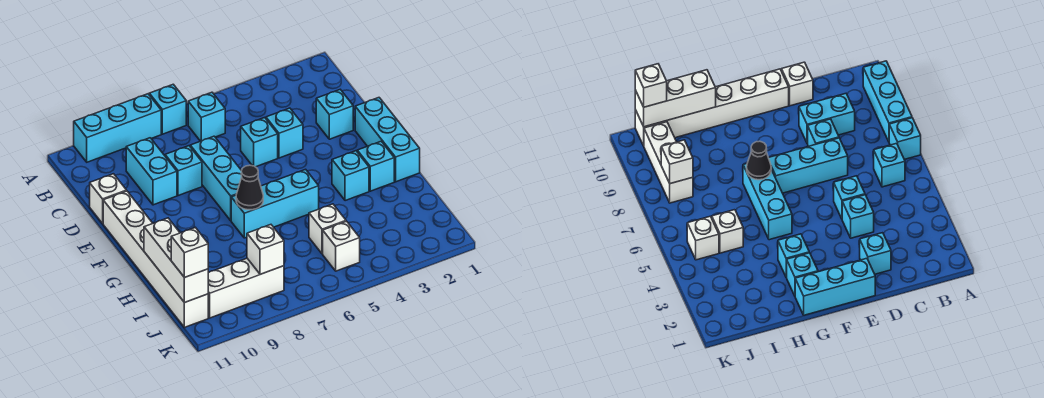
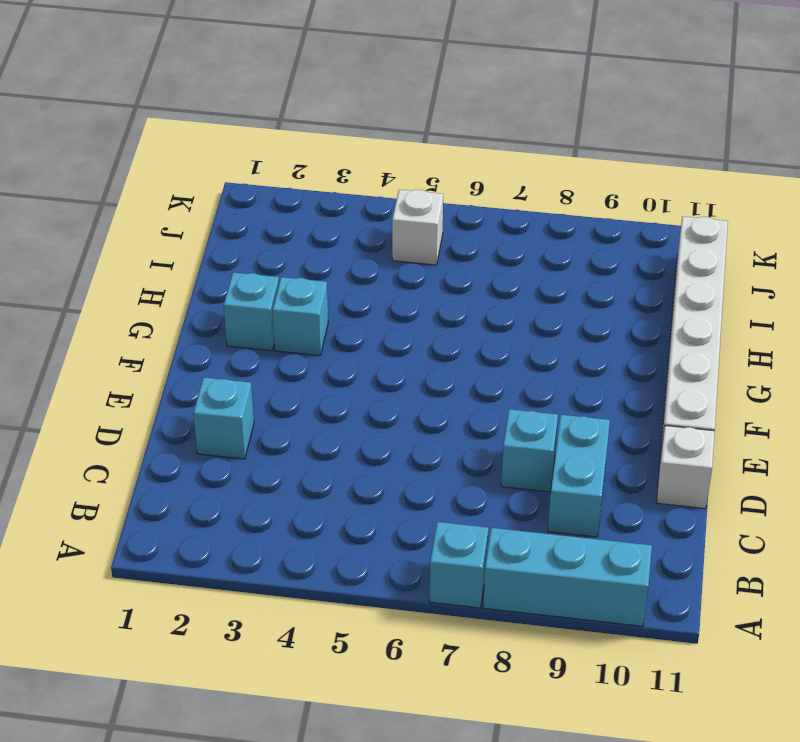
none -> cyan 1x1 brick [188,92,225,141]
none -> cyan 1x1 brick [266,108,303,158]
none -> cyan 1x1 brick [241,118,278,167]

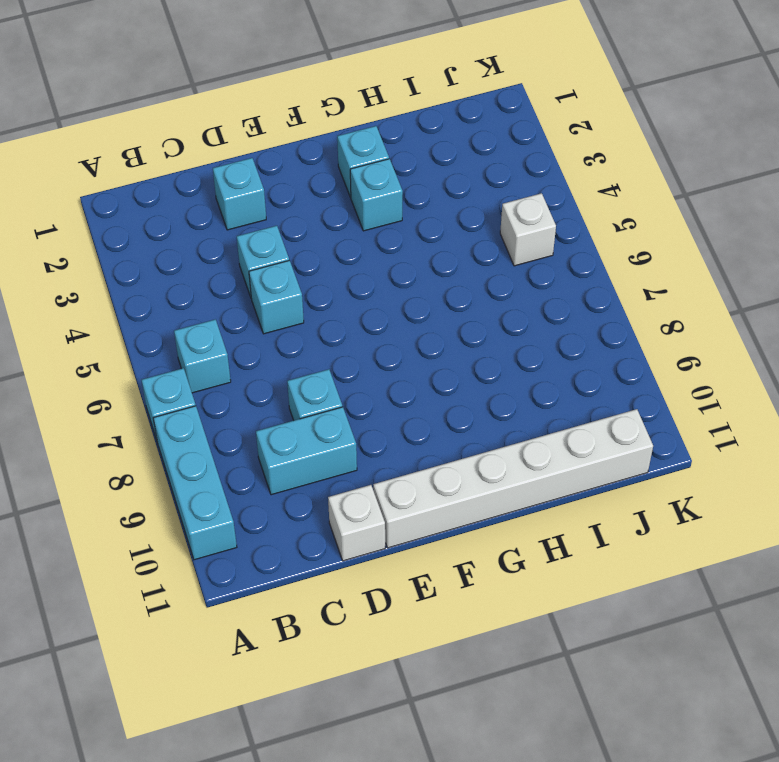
none -> cyan 1x3 brick [190,136,242,221]
none -> cyan 1x3 brick [355,98,420,182]
none -> cyan 1x3 brick [231,169,319,238]

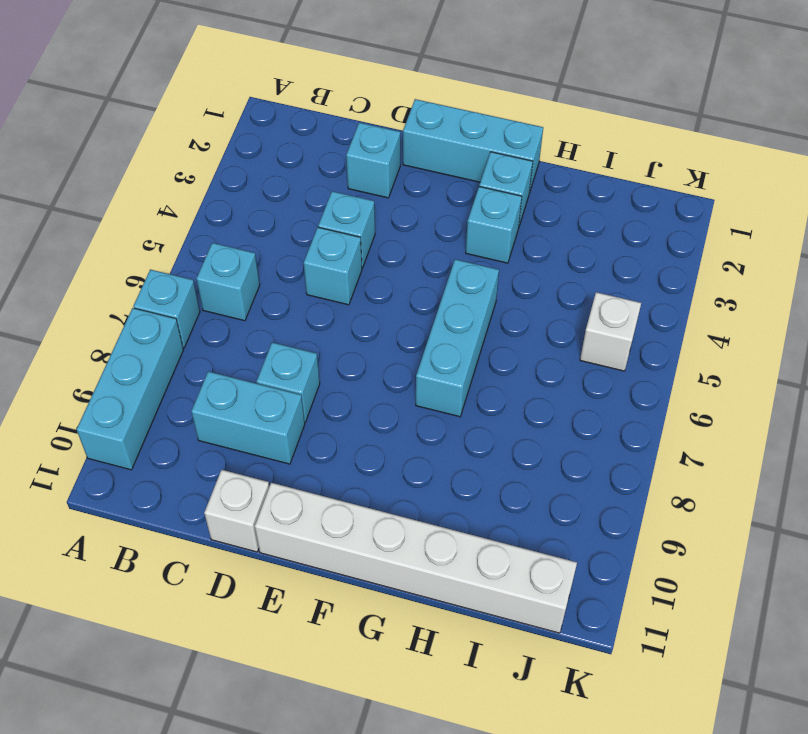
none -> cyan 1x3 brick [190,136,242,221]
none -> white 1x1 brick [309,204,346,254]
none -> white 1x3 brick [208,258,284,318]

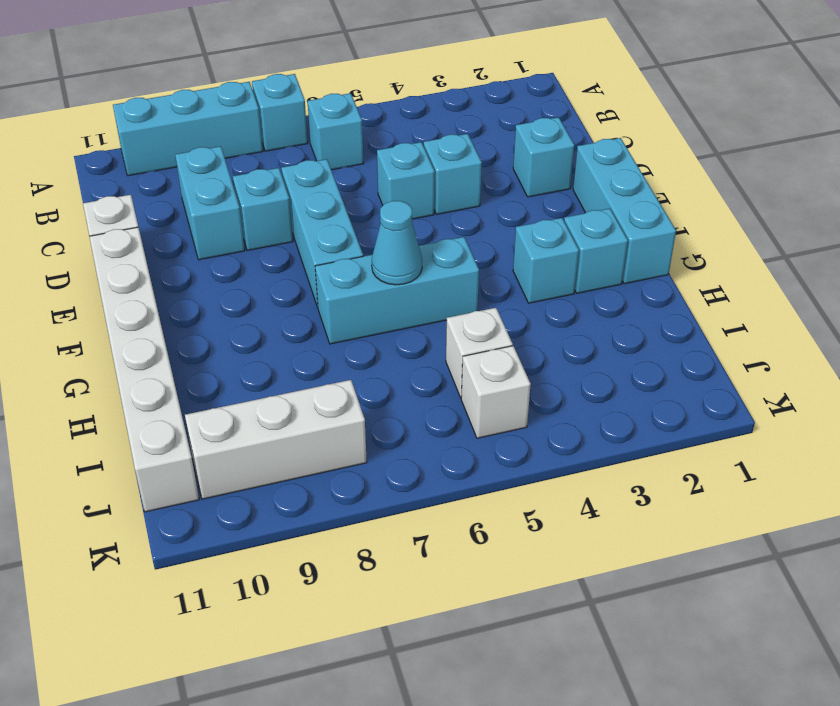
cyan 1x1 cone [372,201,422,285] -> none
none -> black 1x1 cone [236,165,263,210]
none -> white 1x3 brick [144,218,208,303]
none -> white 1x1 brick [247,225,284,274]

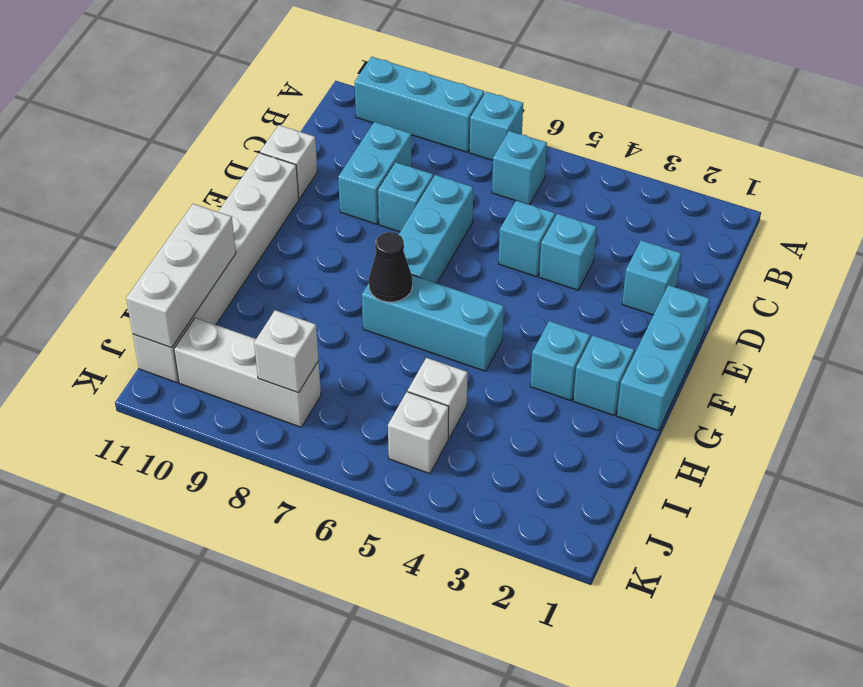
none -> white 1x1 brick [171,228,208,278]

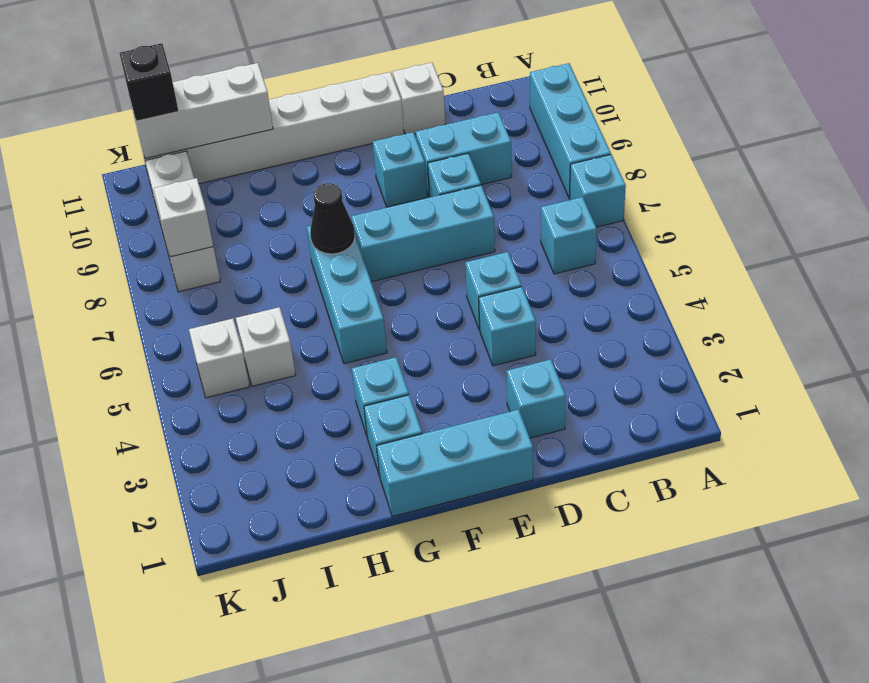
cyan 1x1 brick [373,132,427,207] -> none
black 1x1 brick [120,43,178,121] -> white 1x1 brick [171,228,208,278]

